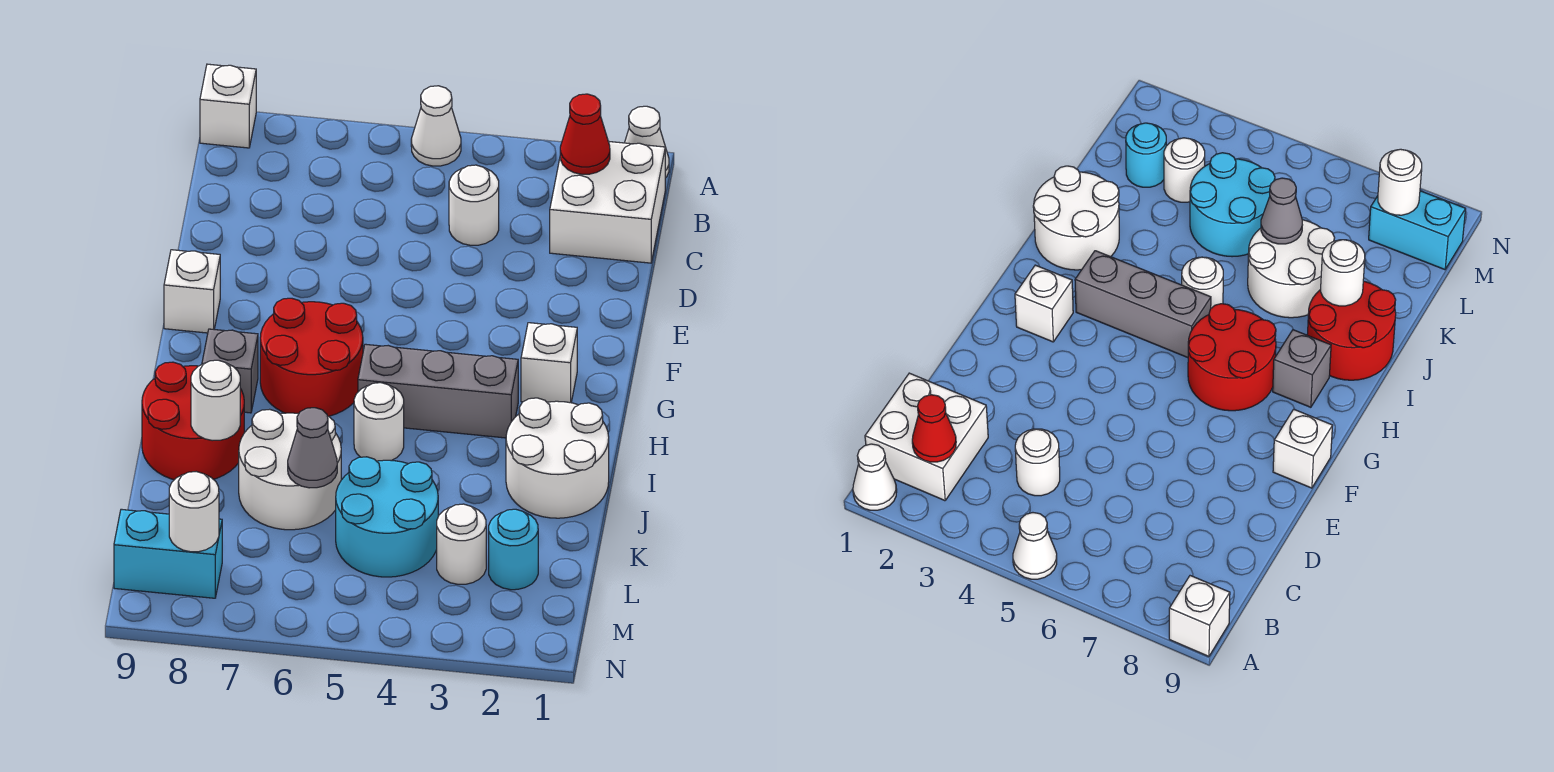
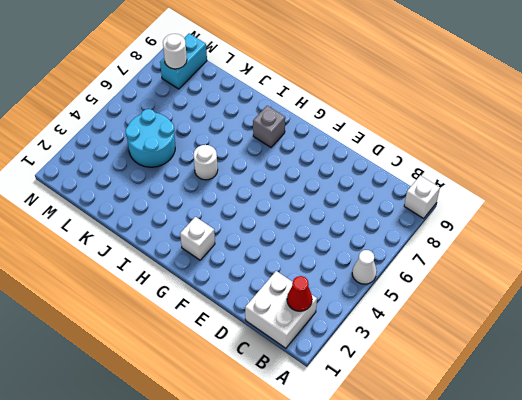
none -> white 1x1 cone [625,106,669,178]
none -> white 1x1 round brick [449,165,499,245]
none -> white 1x1 brick [164,250,220,333]

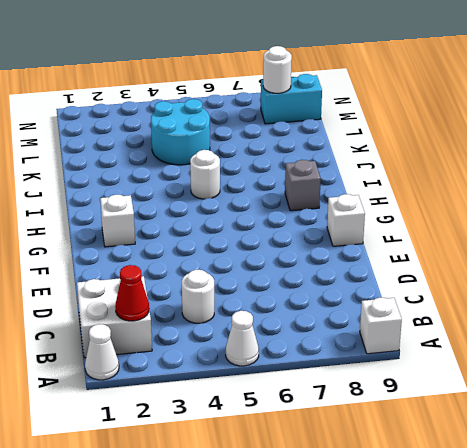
none -> red 2x2 round brick [260,298,363,416]
none -> grey 1x3 brick [358,344,518,438]
none -> white 2x2 round brick [506,398,609,518]

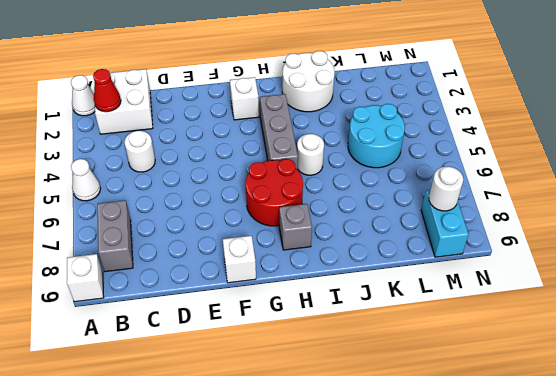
grey 1x2 brick [97,200,133,272] -> none
none -> red 2x2 round brick [142,362,244,480]
none -> white 2x2 round brick [239,409,341,530]
none -> cyan 1x1 round brick [489,509,538,590]

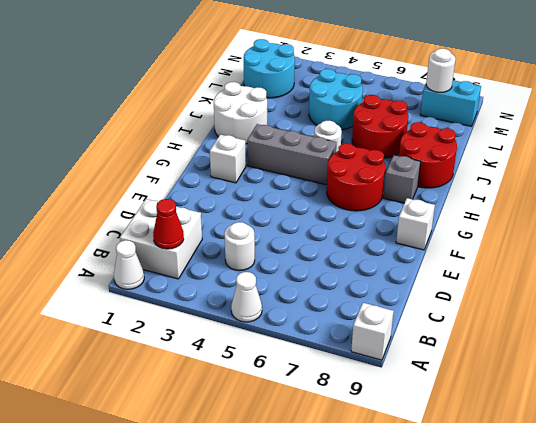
red 2x2 round brick [352,95,408,158] -> white 2x2 round brick [239,409,341,530]
cyan 2x2 round brick [244,39,295,98] -> cyan 1x1 round brick [489,509,538,590]
none -> white 1x1 round brick [437,504,486,584]
none -> white 1x1 round brick [191,360,240,441]
none -> grey 1x1 cone [288,408,337,488]

